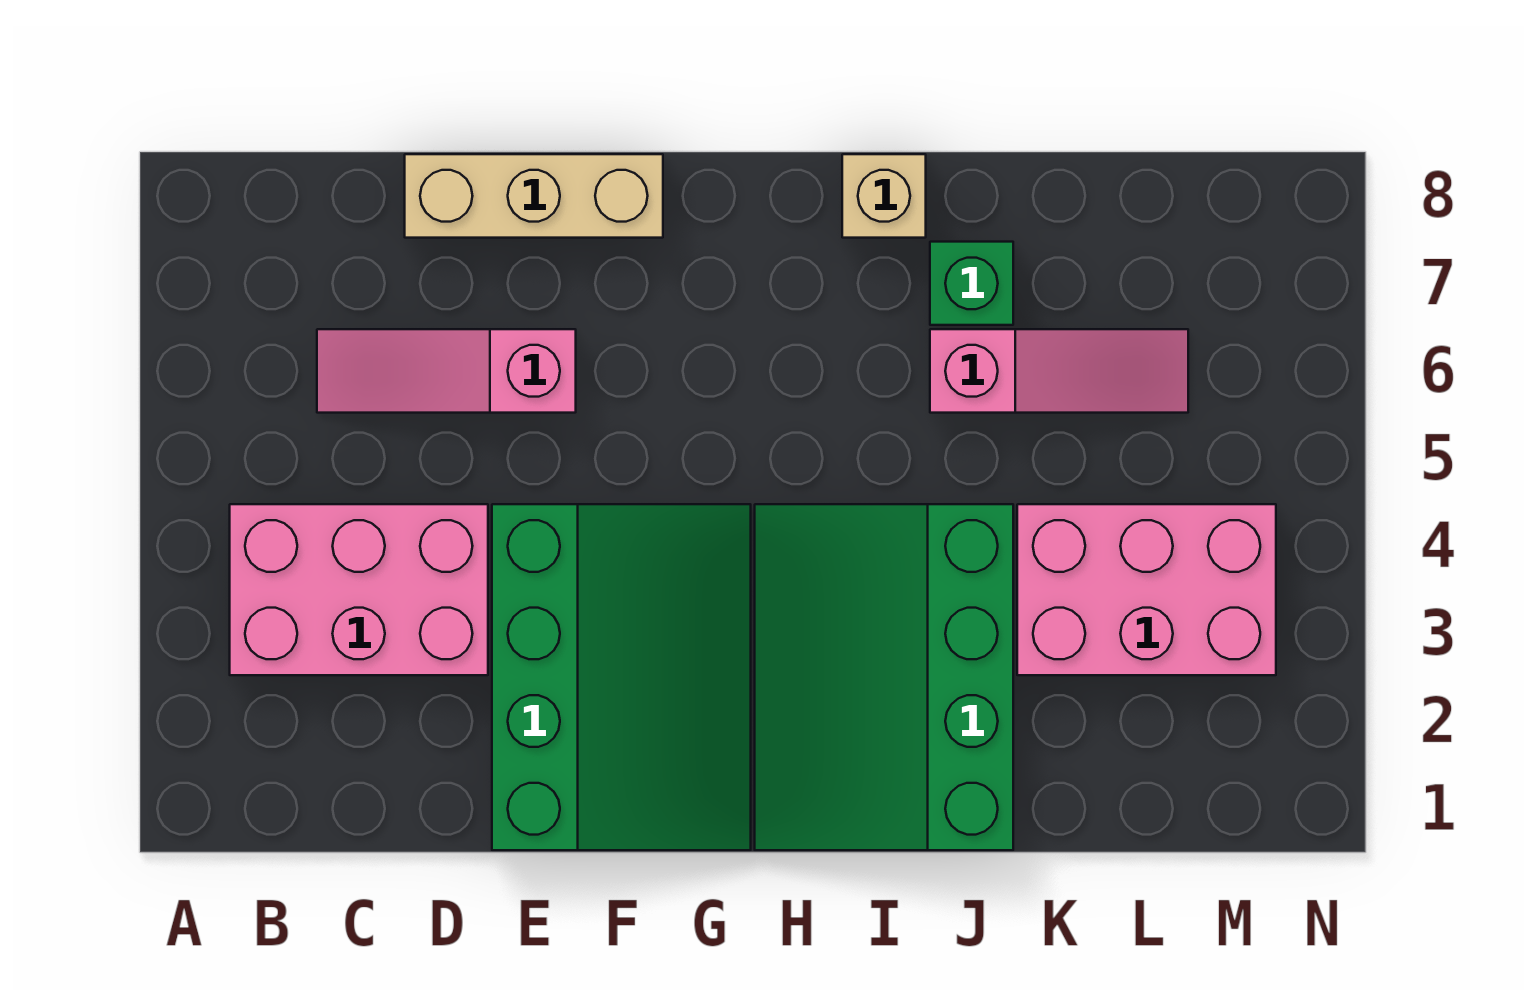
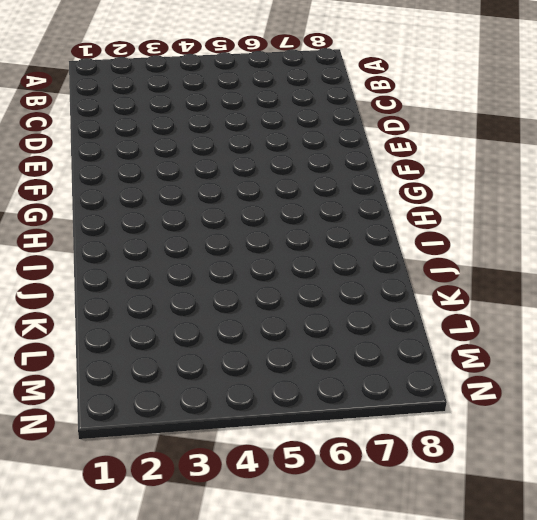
none -> pink 2x3 brick [230,504,488,675]
none -> pink 1x3 slope [317,329,576,413]

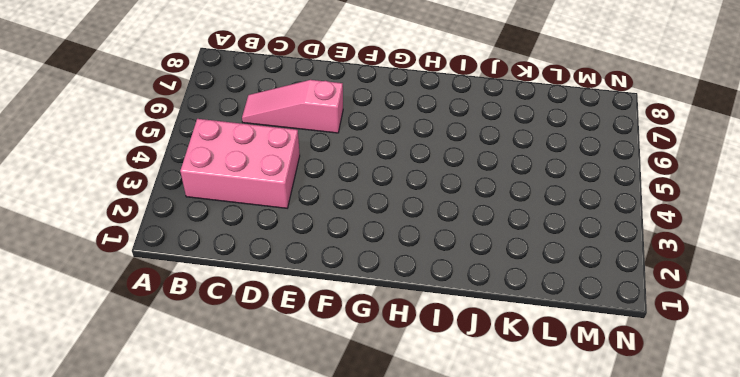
none -> tan 1x3 brick [405,154,663,238]
none -> green 3x4 slope [492,504,751,850]

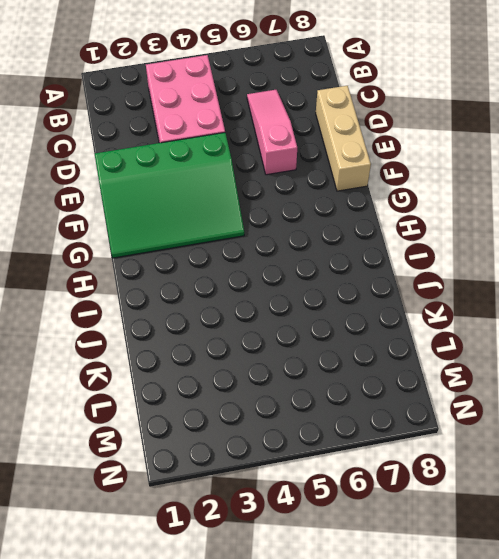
none -> green 3x4 slope [755,504,1013,850]
none -> tan 1x1 brick [842,154,926,238]

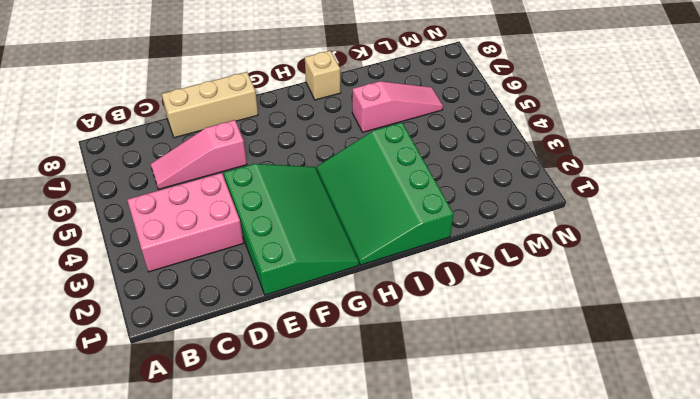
none -> green 1x1 brick [930,242,1013,325]
none -> pink 2x3 brick [1017,504,1276,675]

